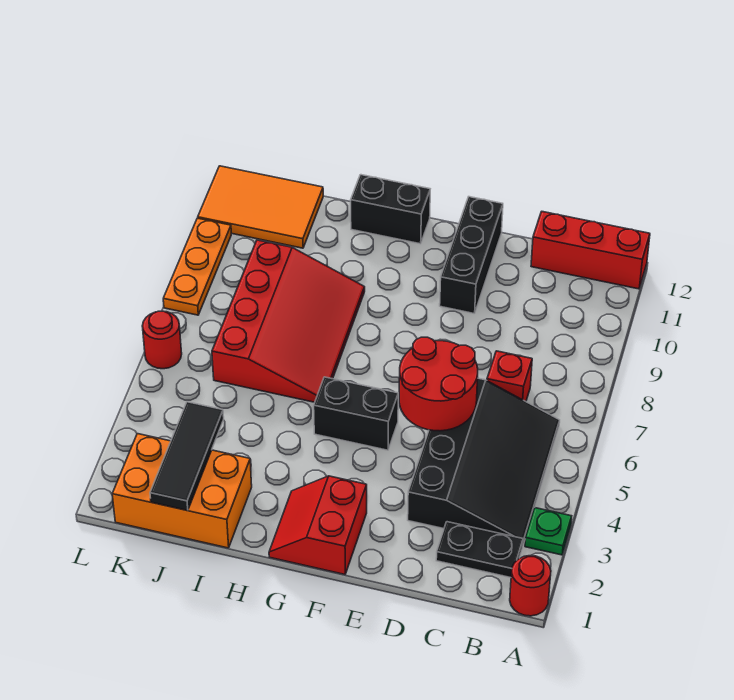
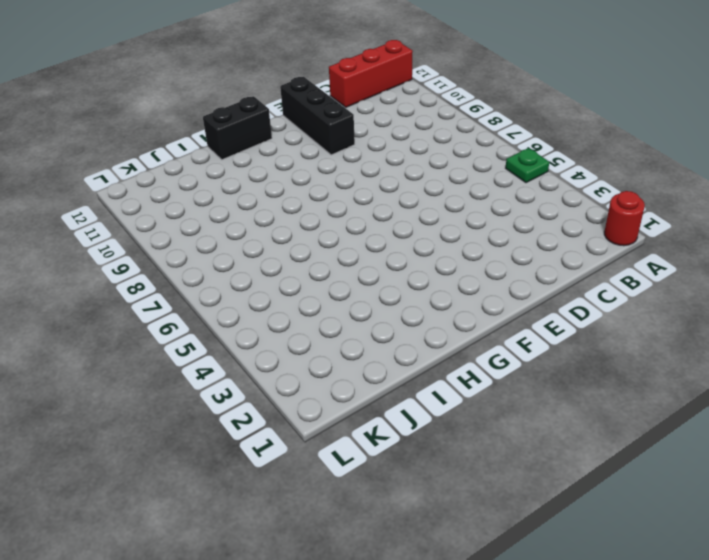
green 1x1 plate [506,148,549,183] -> green 1x1 plate moved to [525,508,572,555]
none -> black 1x2 plate [436,522,523,578]
none -> black 3x4 slope [408,378,560,544]
none -> red 1x1 brick [487,351,532,401]

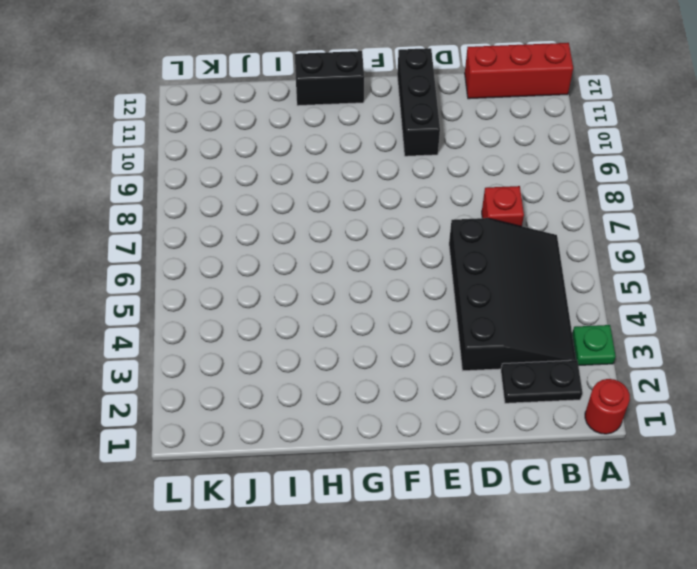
none -> red 2x2 slope [269,476,367,574]
none -> black 1x2 brick [314,377,398,450]
none -> red 3x4 slope [212,240,365,402]

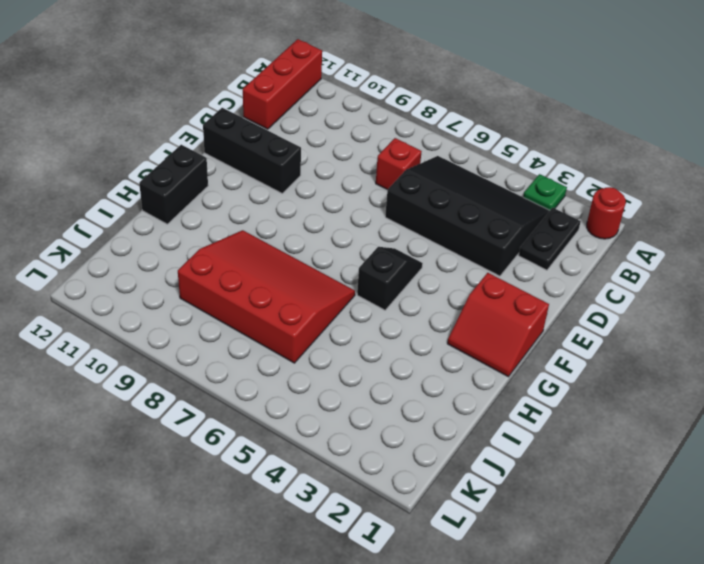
black 1x2 slope [357,247,423,310] -> black 1x2 brick [314,377,398,450]
none -> orange 2x3 brick [112,434,252,548]
none -> orange 2x3 tile [198,166,323,248]
none -> red 1x1 round brick [142,311,182,369]

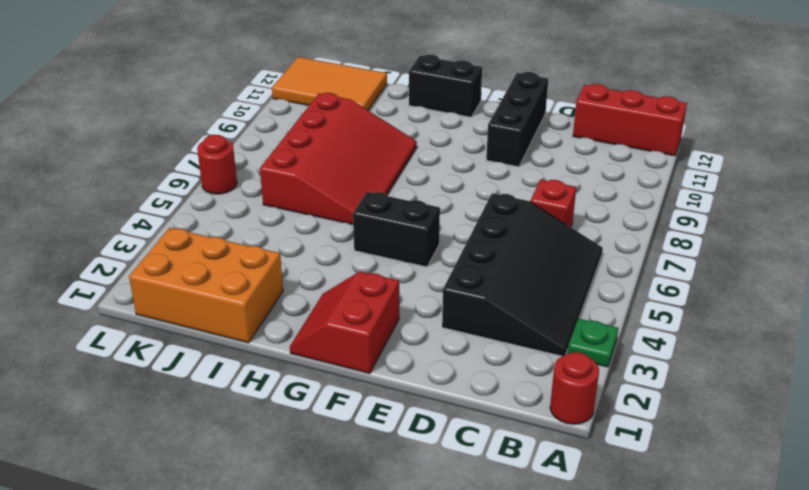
none -> black 1x2 plate [436,522,523,578]
none -> orange 1x3 plate [163,218,231,315]
none -> red 2x2 round brick [399,337,478,431]

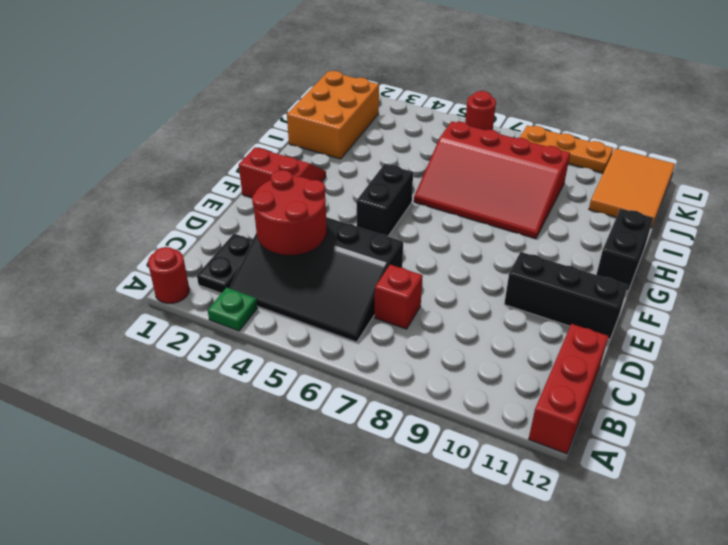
red 2x2 round brick [252,170,327,255] -> red 2x2 round brick moved to [399,337,478,431]
none -> black 1x3 tile [150,402,224,511]

